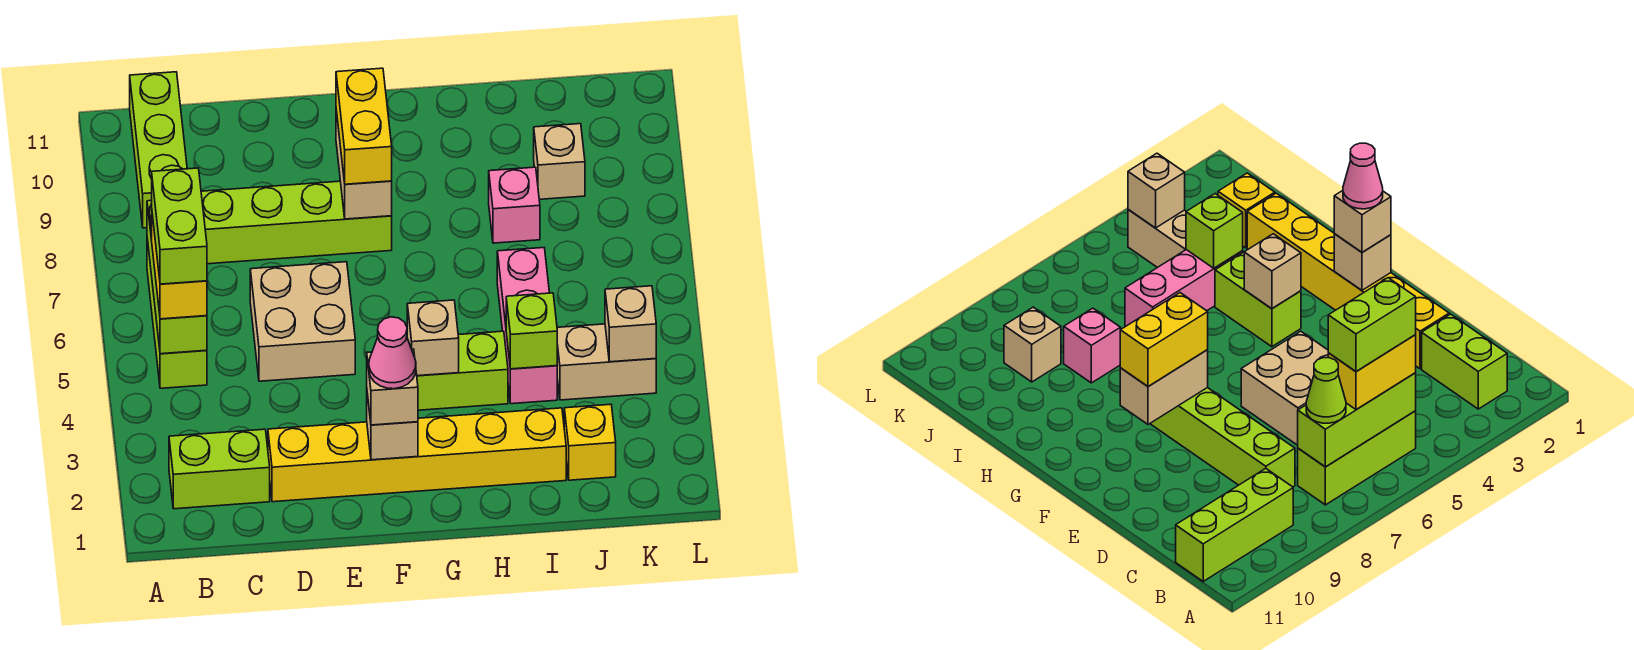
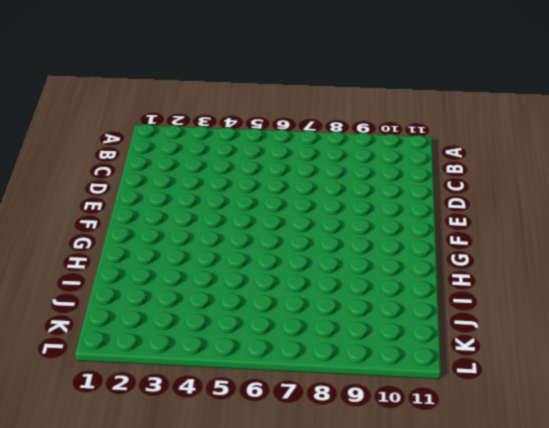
none -> lime 1x2 brick [169,429,270,509]
none -> lime 1x3 brick [147,239,207,388]
none -> lime 1x3 brick [130,72,187,228]

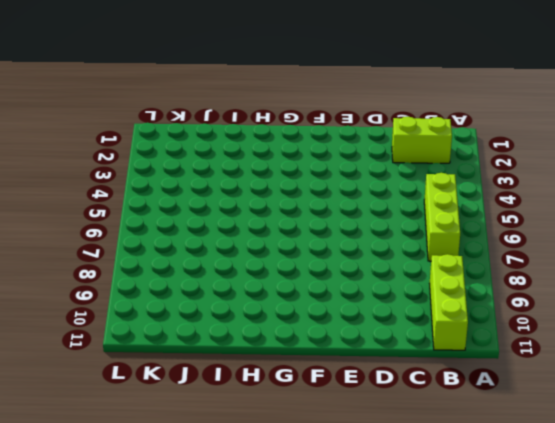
none -> lime 1x4 brick [201,181,392,264]
none -> yellow 1x6 brick [268,408,566,502]
none -> tan 2x2 brick [250,262,355,381]

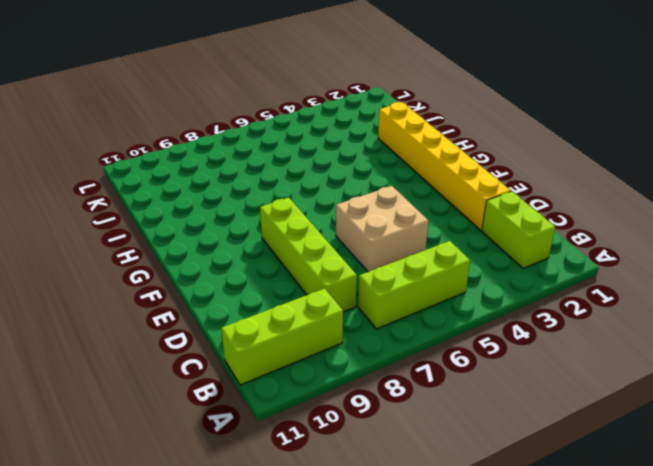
none -> lime 1x2 brick [417,331,508,410]
none -> pink 1x3 brick [497,248,557,404]
none -> pink 1x1 brick [489,167,540,243]

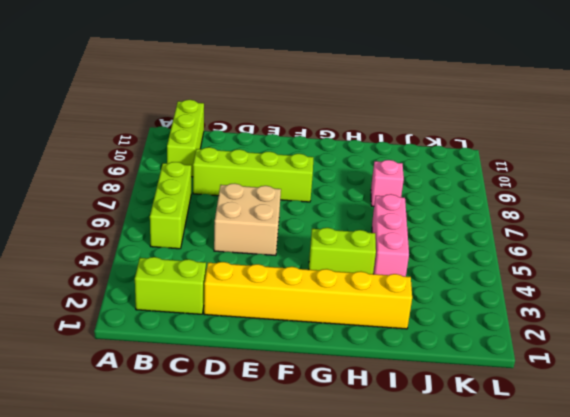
none -> yellow 1x1 brick [564,404,616,480]
none -> tan 1x2 brick [557,324,656,400]
none -> tan 1x1 brick [534,124,585,199]

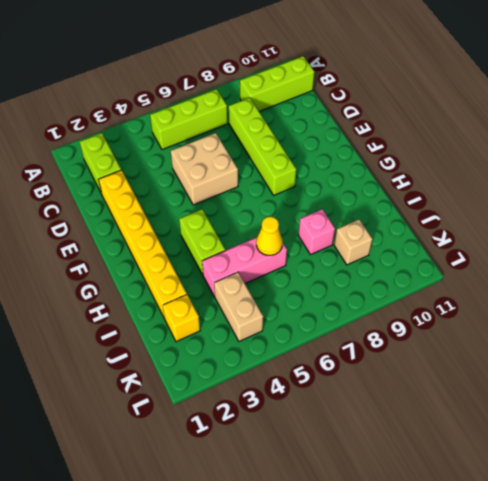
yellow 1x1 cone [256,217,283,255] -> none
none -> lime 1x3 brick [147,201,207,354]
none -> tan 1x1 brick [367,394,418,460]
none -> tan 1x2 brick [336,110,392,219]

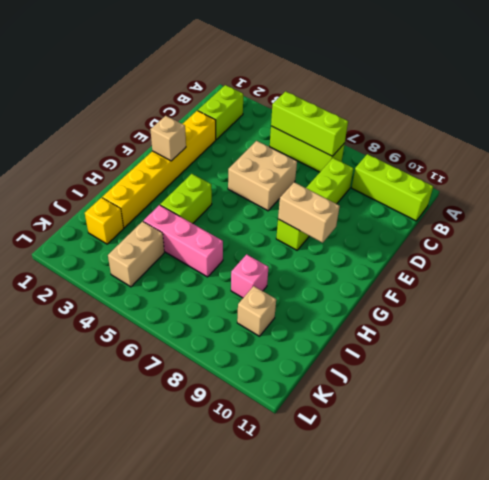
none -> tan 1x1 brick [407,300,459,376]
none -> lime 1x1 brick [506,293,557,369]
none -> tan 1x1 brick [605,286,656,362]

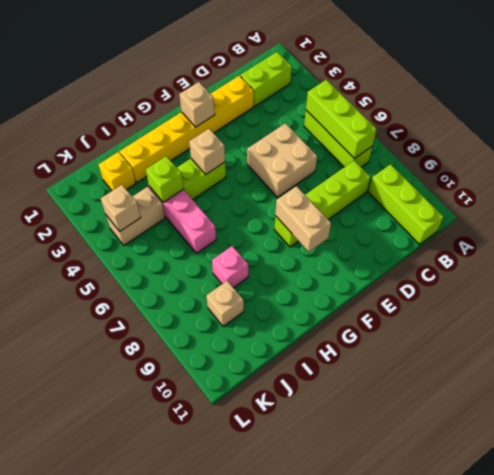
none -> yellow 1x2 brick [152,215,207,319]
none -> lime 1x1 cone [1306,358,1346,423]
none -> tan 1x1 brick [367,349,418,425]

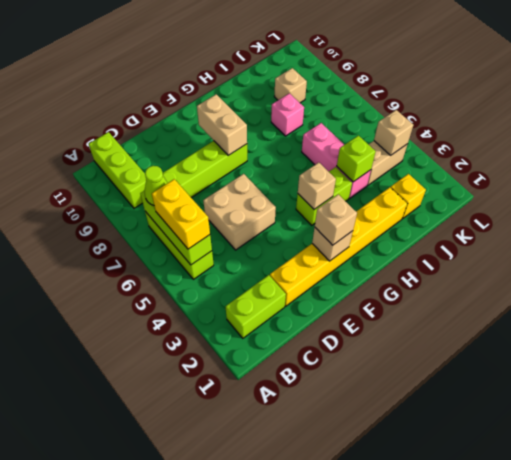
none -> yellow 1x2 brick [336,68,392,184]
none -> lime 1x2 brick [152,168,207,284]
none -> pink 1x1 cone [369,317,416,389]

